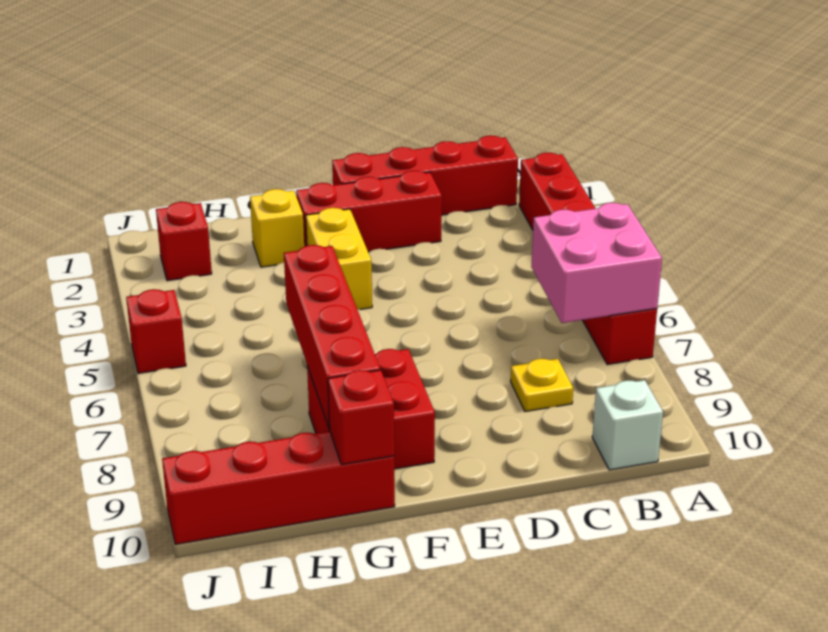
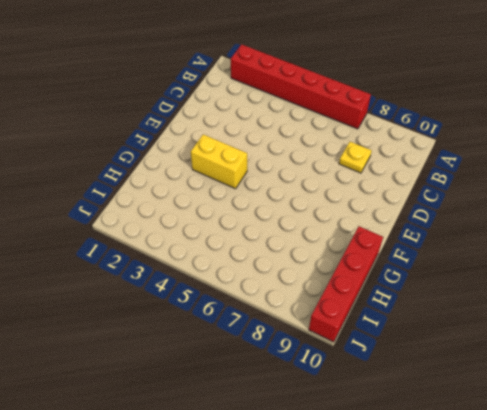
none -> red 1x4 brick [332,136,518,215]
none -> white 1x1 brick [592,380,663,470]
none -> red 1x3 brick [296,171,442,252]

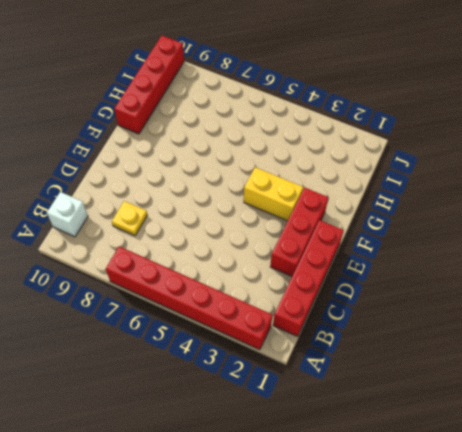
none -> red 2x2 brick [307,349,435,469]
none -> yellow 1x1 brick [250,189,304,267]
none -> red 1x1 brick [156,202,212,281]

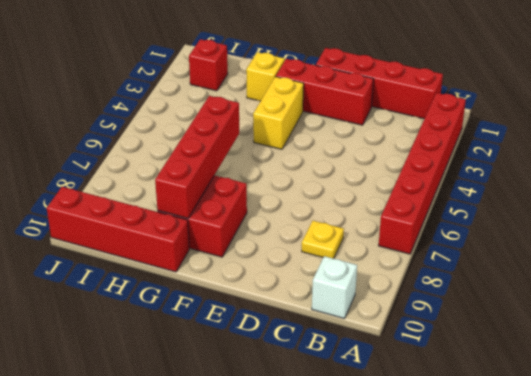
none -> red 1x1 brick [126,289,186,373]
none -> pink 2x2 brick [531,203,662,323]
none -> red 1x1 brick [328,370,394,465]

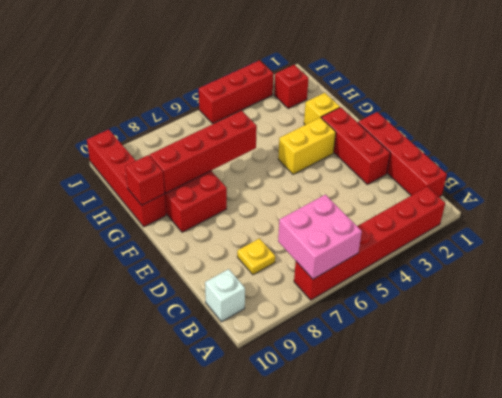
red 1x3 brick [199,60,274,124] -> red 1x1 brick [126,289,186,373]

